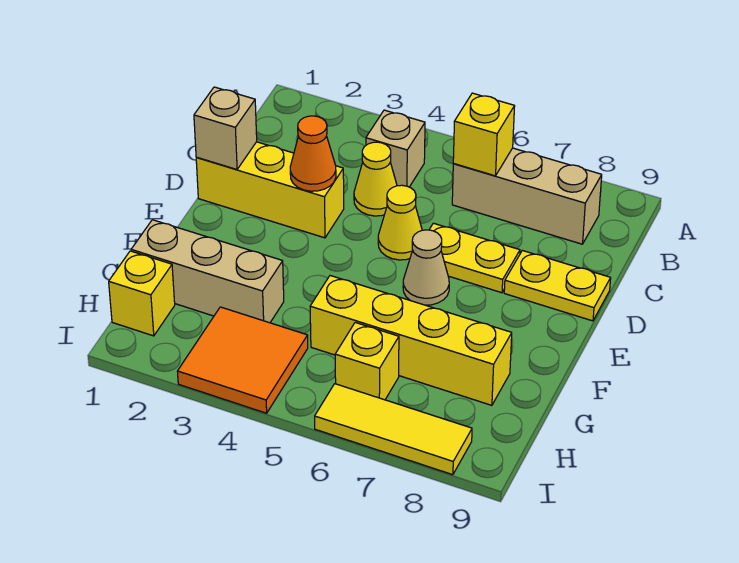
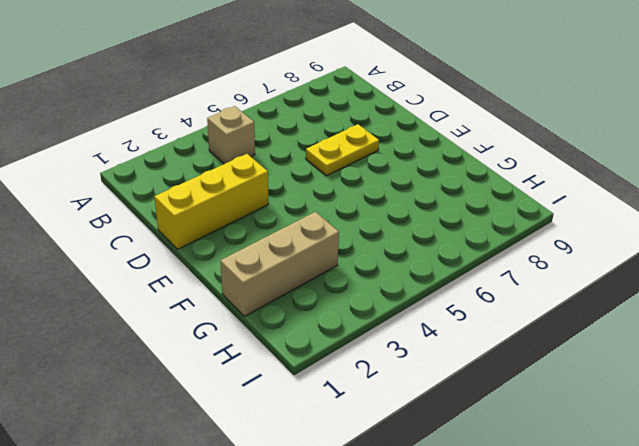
none -> tan 1x3 brick [452,148,602,244]
none -> yellow 1x1 cone [354,142,397,216]
none -> yellow 1x1 cone [378,185,422,260]

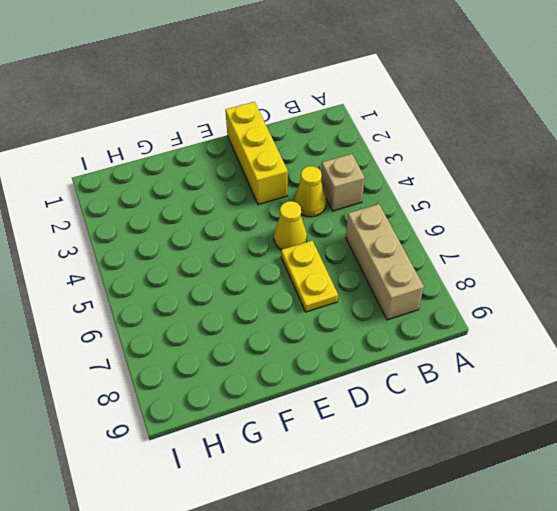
none -> yellow 1x2 plate [504,250,611,321]
none -> tan 1x1 cone [403,230,449,305]
none -> tan 1x3 brick [131,220,284,323]

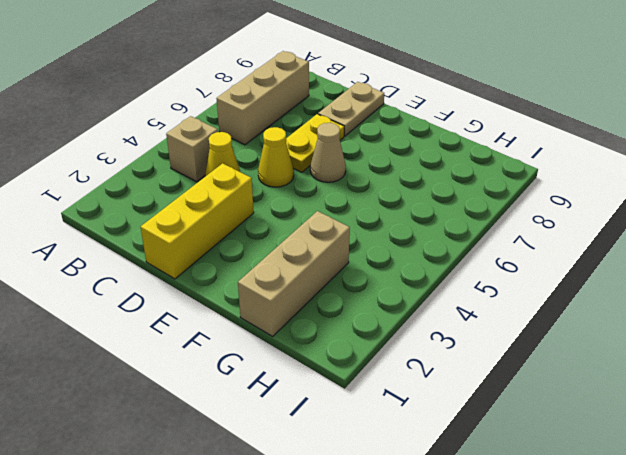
tan 1x2 plate [318,82,384,136] -> yellow 1x2 plate [504,250,611,321]
none -> yellow 1x4 brick [310,276,512,405]
none -> yellow 1x1 brick [109,251,175,336]
none -> orange 2x2 tile [177,307,308,413]

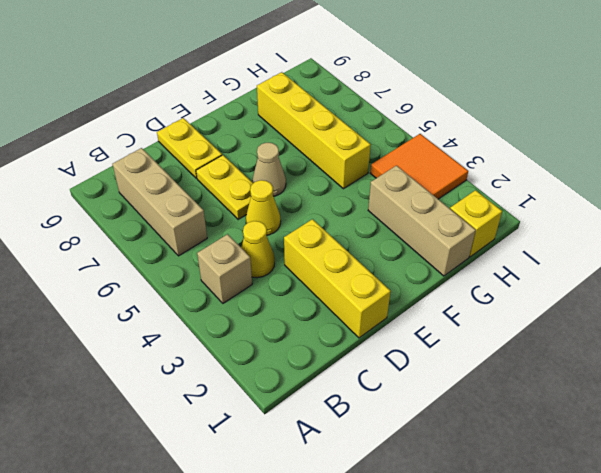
none -> yellow 1x1 brick [335,322,399,400]
none -> yellow 1x3 tile [315,384,472,475]
none -> yellow 1x1 brick [453,93,515,176]

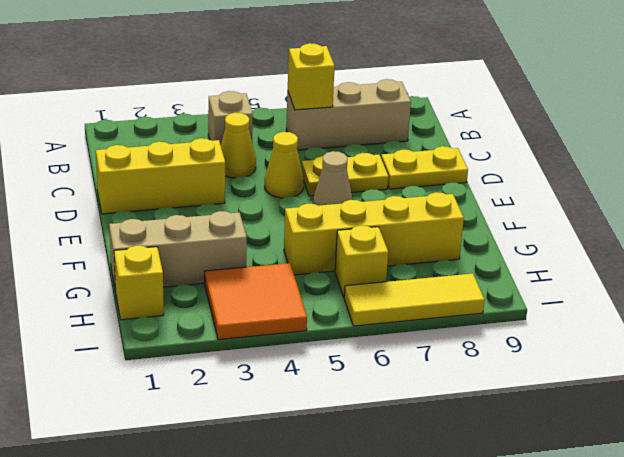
none -> tan 1x1 brick [194,87,257,169]
none -> orange 1x1 cone [290,116,336,191]

